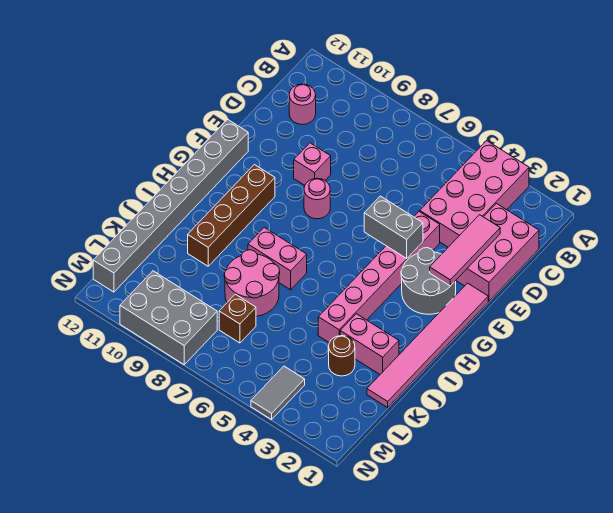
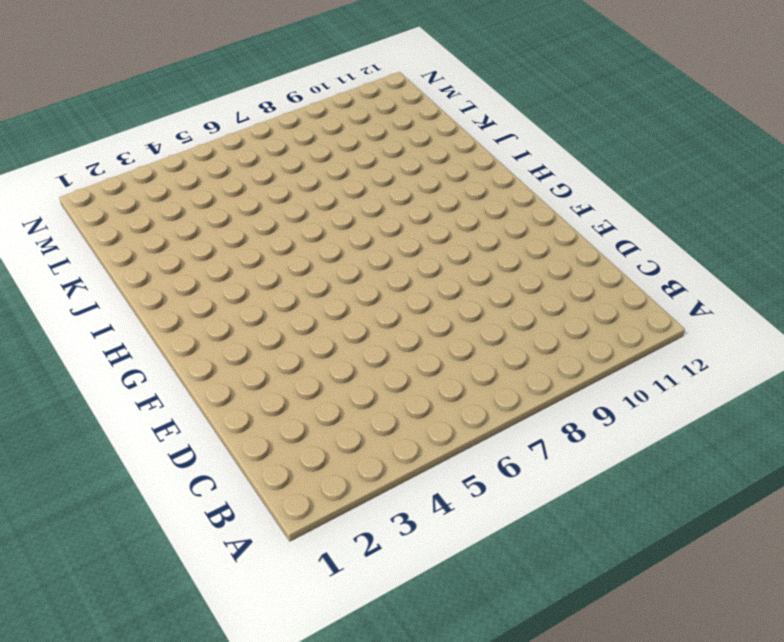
none -> pink 2x4 brick [420,141,529,247]
none -> pink 2x3 brick [456,204,539,301]
none -> pink 1x1 round brick [289,84,316,124]

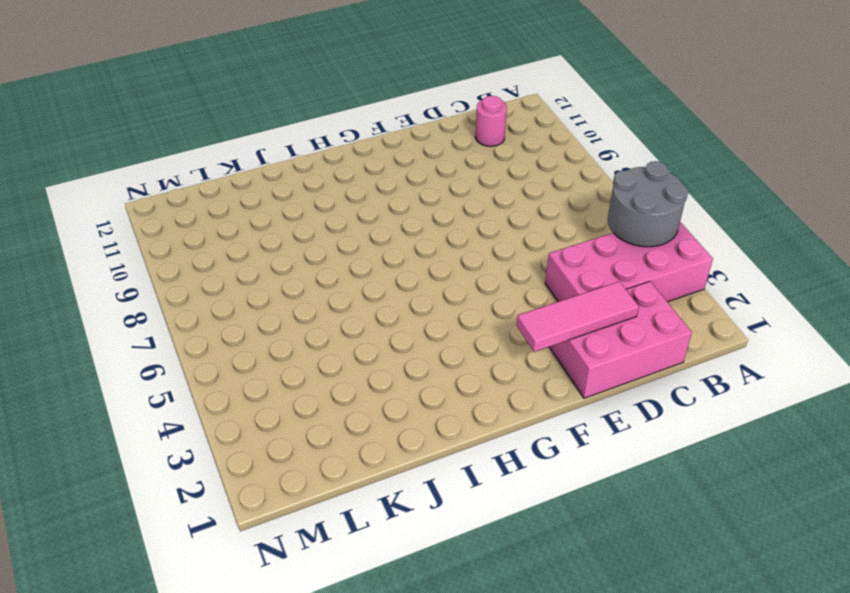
grey 2x2 round brick [608,161,688,247] -> grey 2x2 round brick moved to [401,248,456,314]
none -> pink 1x6 brick [318,211,440,343]
none -> pink 1x1 brick [294,143,331,185]
none -> pink 1x6 tile [367,283,488,407]

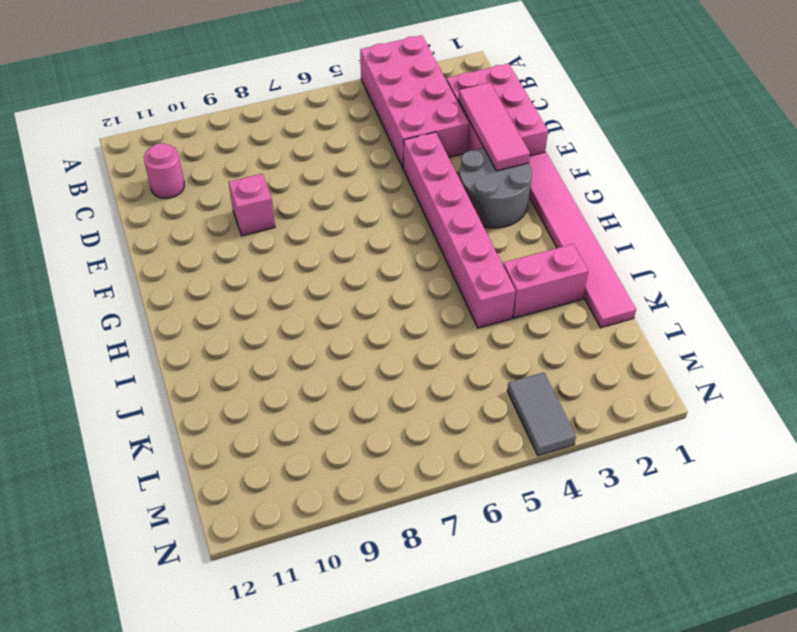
none -> pink 1x1 round brick [304,178,330,219]
none -> grey 1x8 brick [93,119,248,292]
none -> brown 1x4 brick [188,165,275,266]

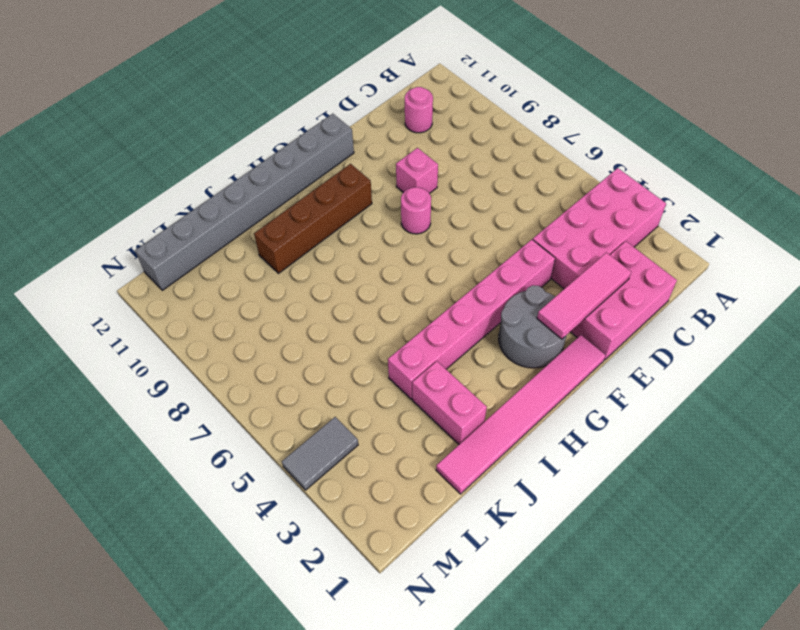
none -> pink 1x2 brick [248,227,307,290]
none -> pink 2x2 round brick [224,250,280,316]
none -> brown 1x1 round brick [329,336,355,376]

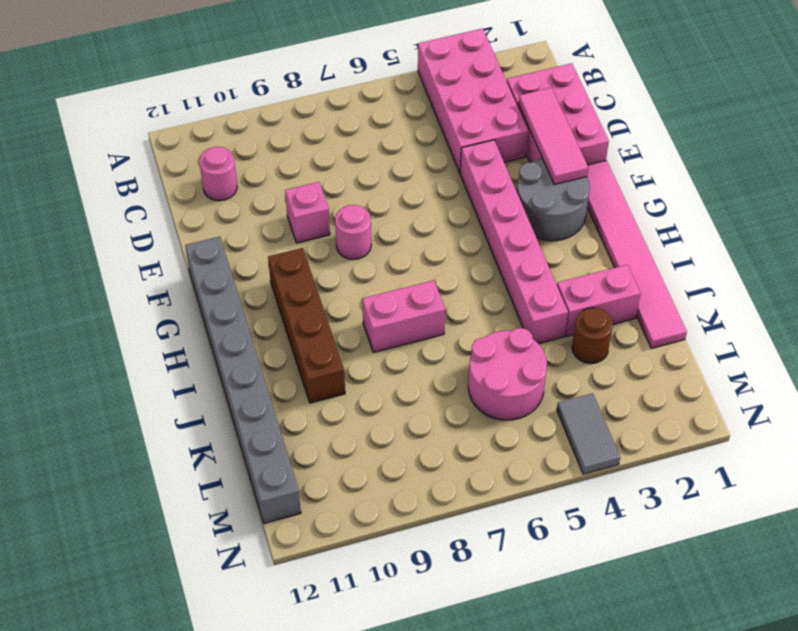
pink 2x2 round brick [468,328,547,420] -> pink 2x2 round brick moved to [224,250,280,316]
none -> brown 1x1 brick [219,294,256,343]
none -> grey 2x3 brick [120,271,217,364]
none -> grey 1x2 brick [364,196,423,258]

